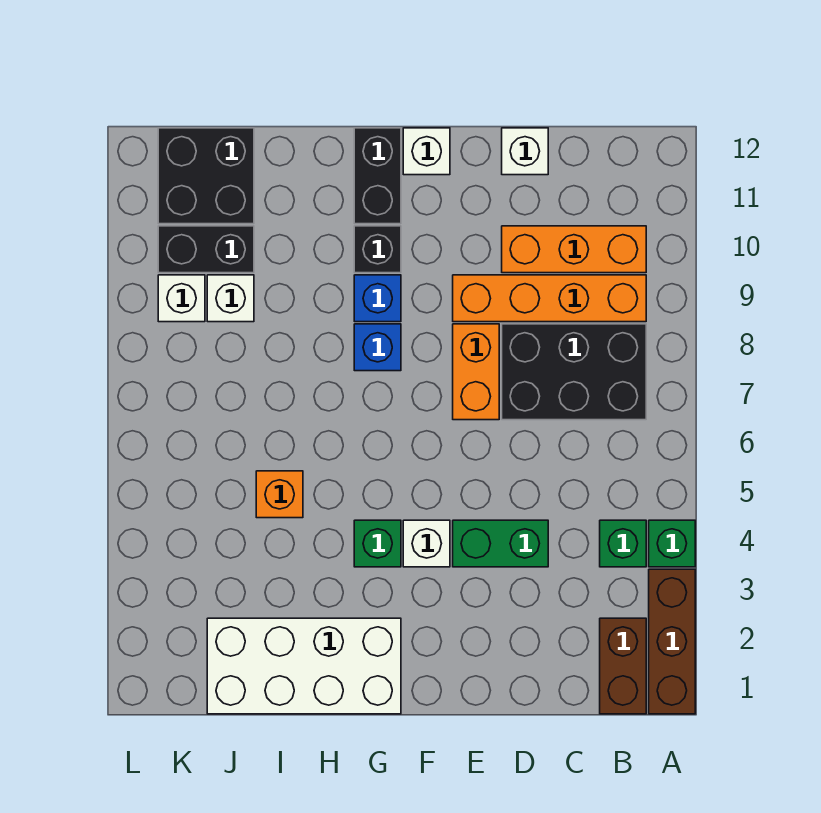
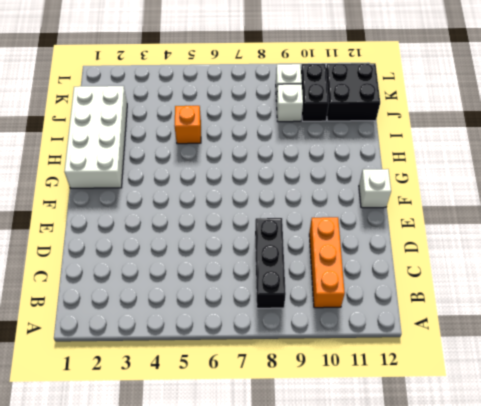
black 1x3 brick [255,218,286,308] -> black 2x3 brick [502,324,646,420]
none -> brown 1x3 brick [649,569,695,714]
none -> green 1x1 brick [649,520,695,567]
none -> brown 1x2 brick [600,618,646,714]

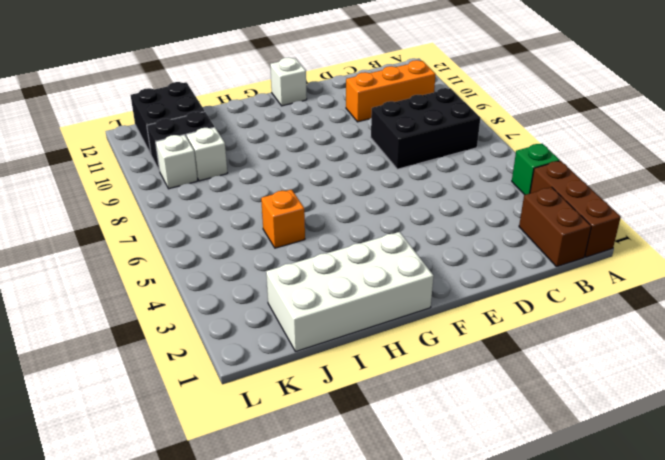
none -> green 1x1 brick [600,520,646,567]
none -> orange 1x4 brick [453,275,646,322]
none -> green 1x2 brick [453,520,548,567]

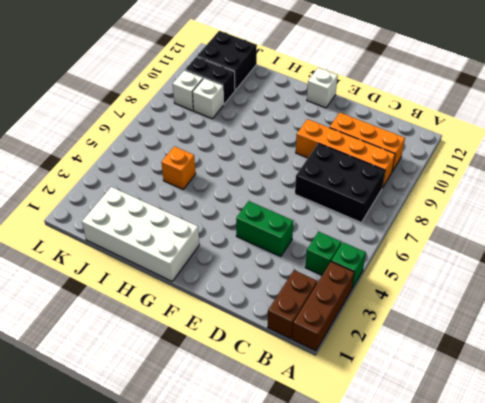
none -> white 1x1 brick [502,128,548,175]
none -> orange 1x2 brick [453,324,499,420]
none -> white 1x1 brick [403,520,450,567]

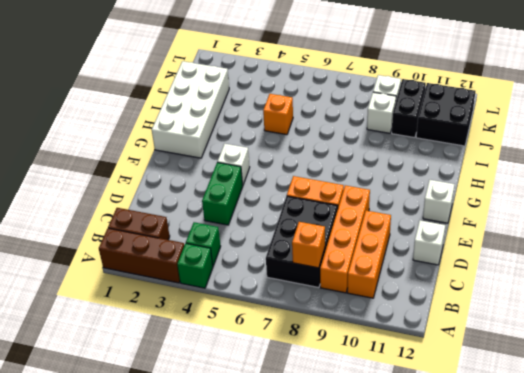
orange 1x1 brick [292,222,325,268] -> none
none -> green 1x1 brick [354,520,401,567]
none -> blue 1x1 brick [354,324,401,371]
none -> blue 1x1 brick [354,275,401,322]

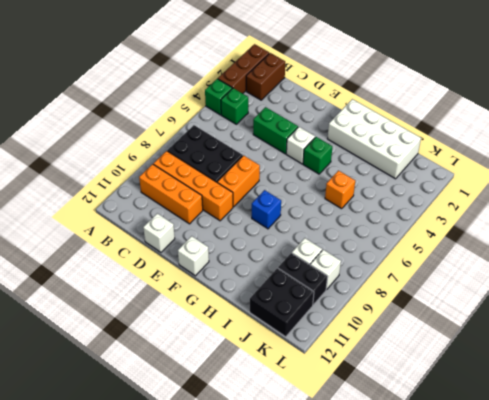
none -> blue 1x1 brick [354,275,401,322]
none -> black 1x1 brick [354,226,401,273]
none -> black 1x2 brick [354,128,401,224]

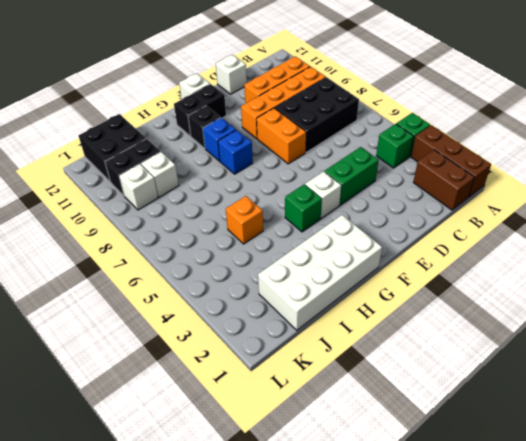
black 1x2 brick [174,84,226,136] -> black 1x2 brick turned to [354,128,401,224]

